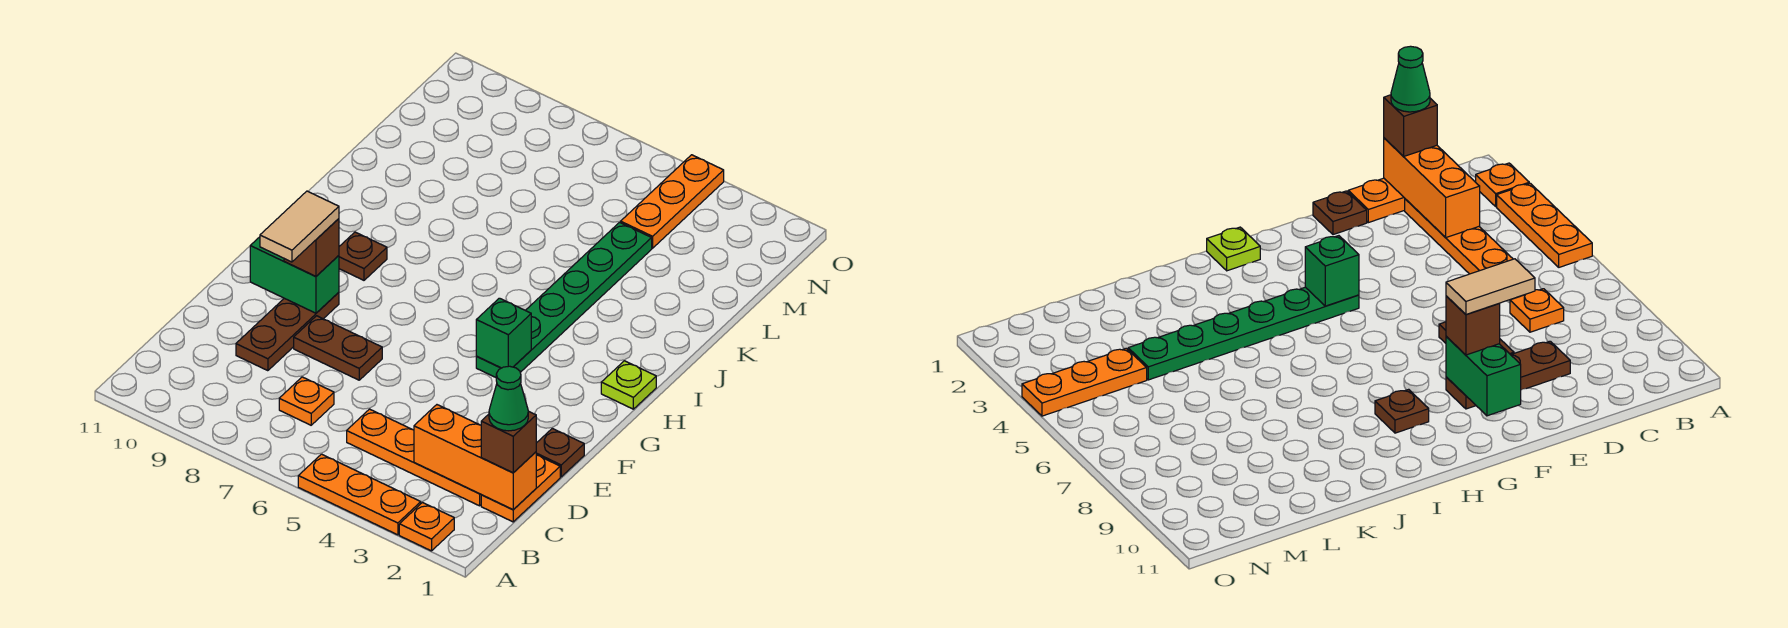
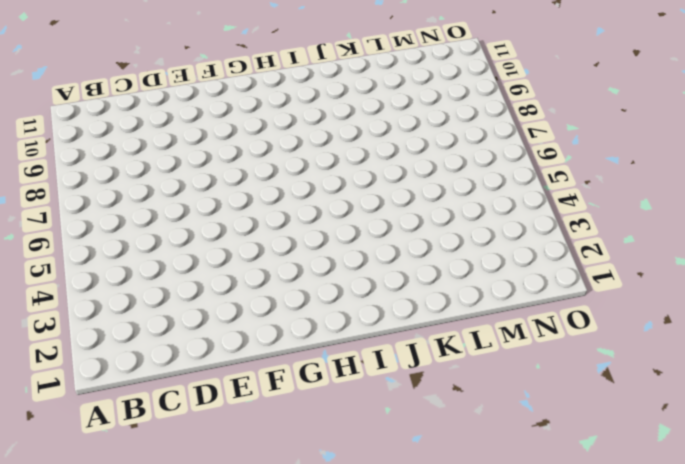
none -> orange 1x1 plate [399,503,454,551]
none -> orange 1x3 plate [298,454,421,535]
none -> orange 1x2 plate [481,455,560,522]

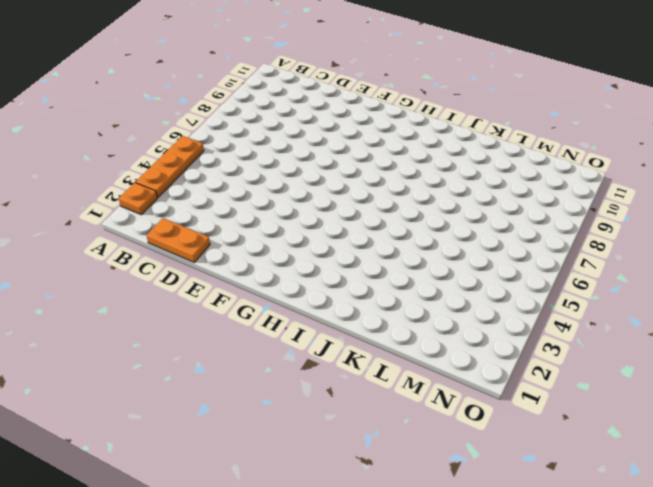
none -> orange 1x4 plate [347,409,481,506]
none -> orange 1x1 plate [279,377,334,425]
none -> brown 1x3 plate [236,292,339,371]

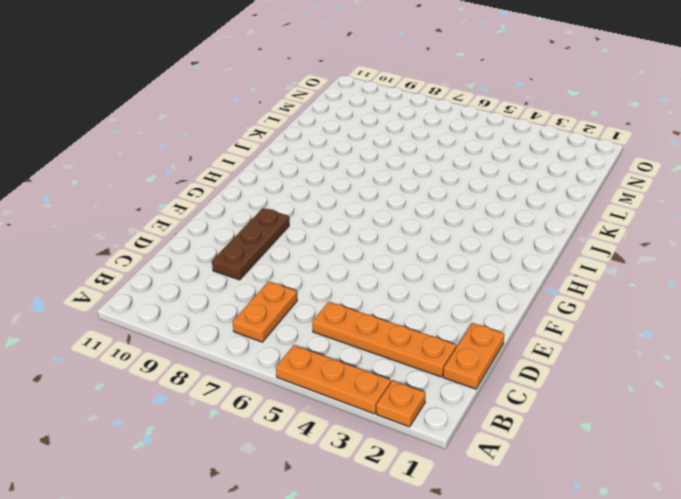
orange 1x2 plate [233,281,297,342] -> orange 1x1 plate [279,377,334,425]
none -> brown 1x1 plate [536,428,584,477]
none -> brown 1x2 plate [294,316,382,380]
none -> green 1x6 plate [476,222,652,377]

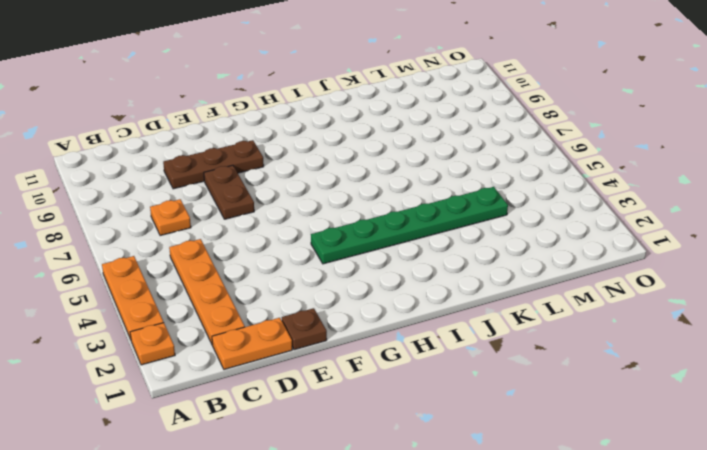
none -> lime 1x1 plate [601,361,656,409]
none -> brown 1x1 plate [339,232,387,280]
none -> orange 1x3 plate [621,155,724,248]

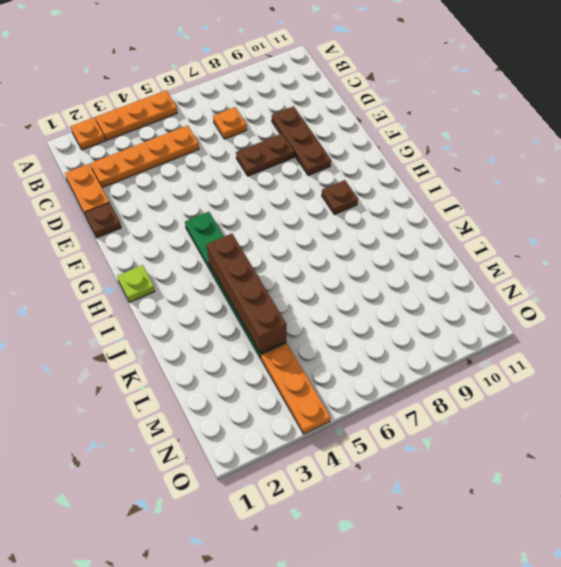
brown 1x4 brick [207,234,287,354] -> none
none -> orange 1x3 brick [414,405,536,510]
none -> green 1x2 brick [250,237,339,313]
none -> green 1x1 brick [476,298,531,368]

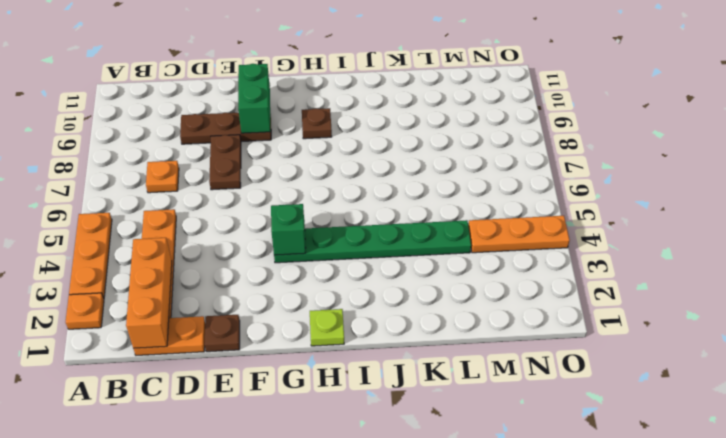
none -> brown 1x1 brick [481,411,536,473]
none -> brown 1x1 brick [284,219,339,276]
none -> green 1x1 cone [489,366,528,431]

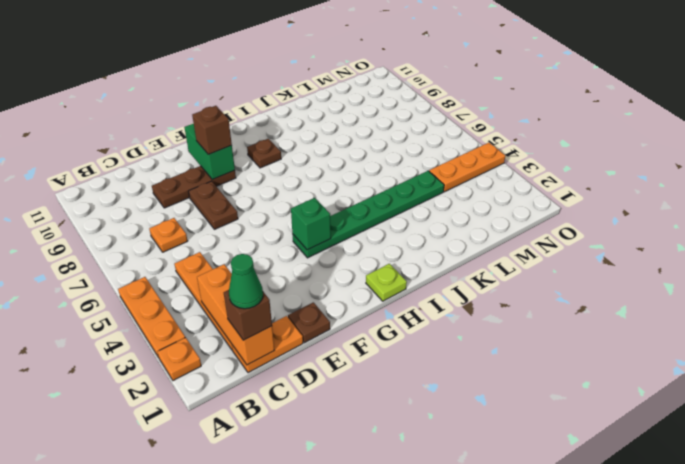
none -> tan 1x2 tile [260,191,339,262]

